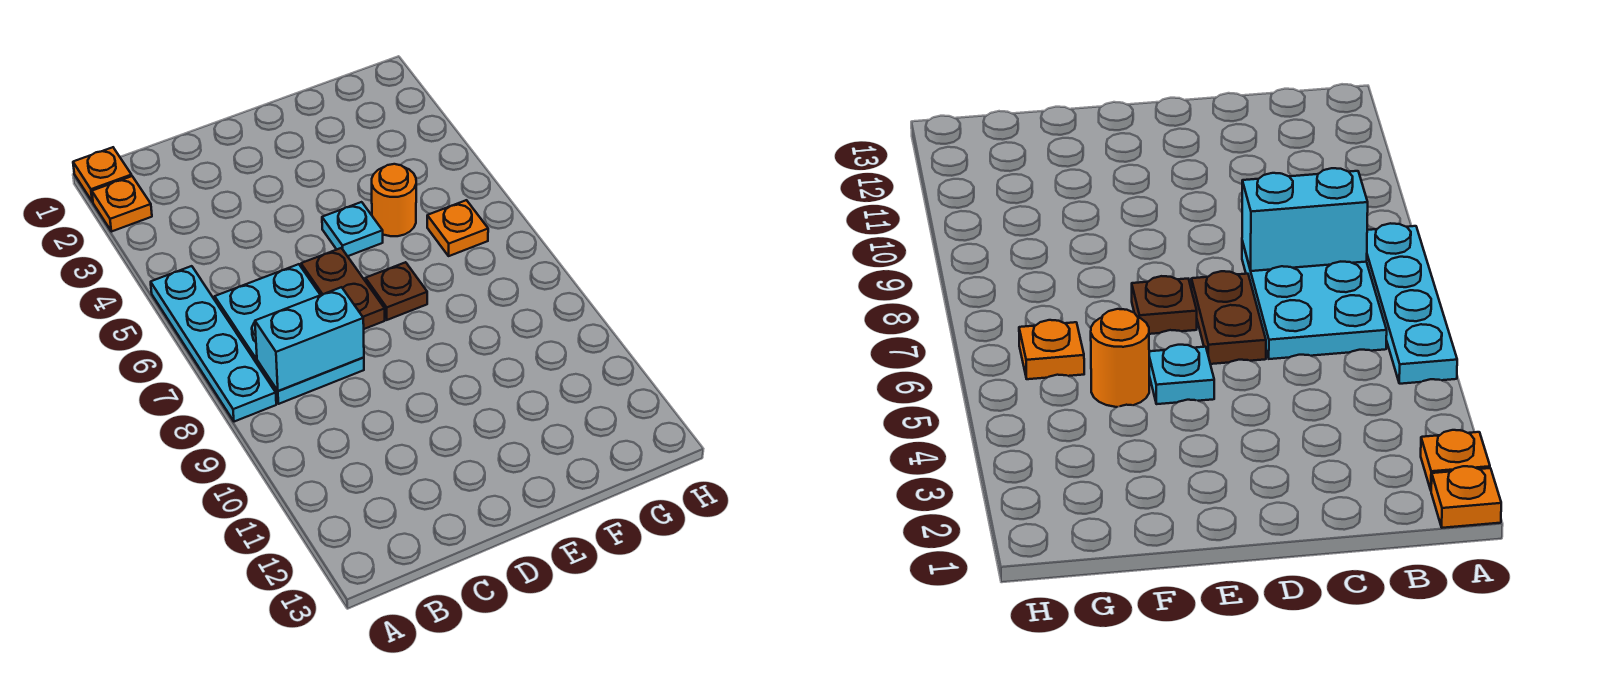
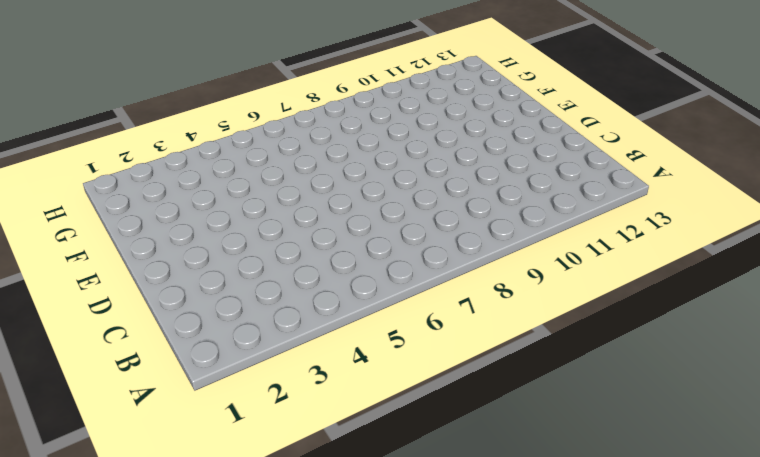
none -> orange 1x1 plate [73,147,132,202]
none -> orange 1x1 plate [92,176,152,232]

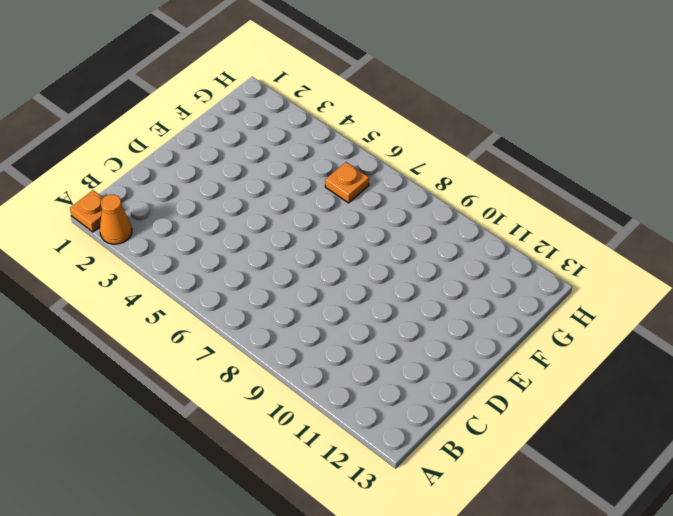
orange 1x1 cone [100,194,132,244] -> orange 1x1 plate [92,176,152,232]
none -> cyan 1x4 plate [151,266,276,422]
none -> cyan 2x3 plate [215,264,364,404]

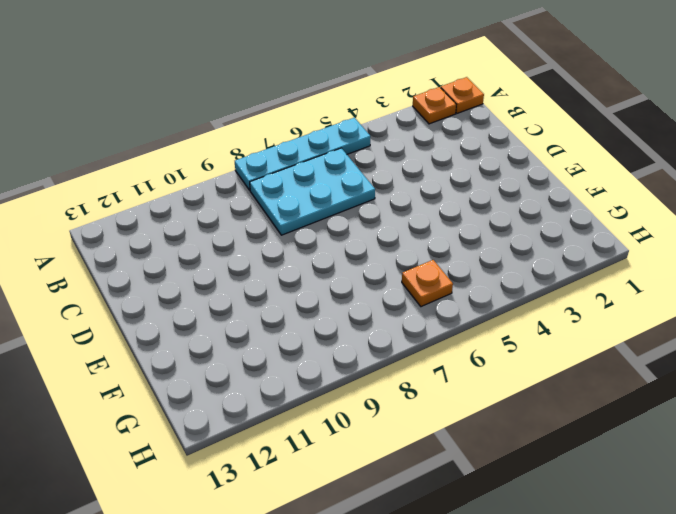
none -> brown 1x2 plate [301,248,385,329]
none -> cyan 1x1 plate [322,202,383,256]

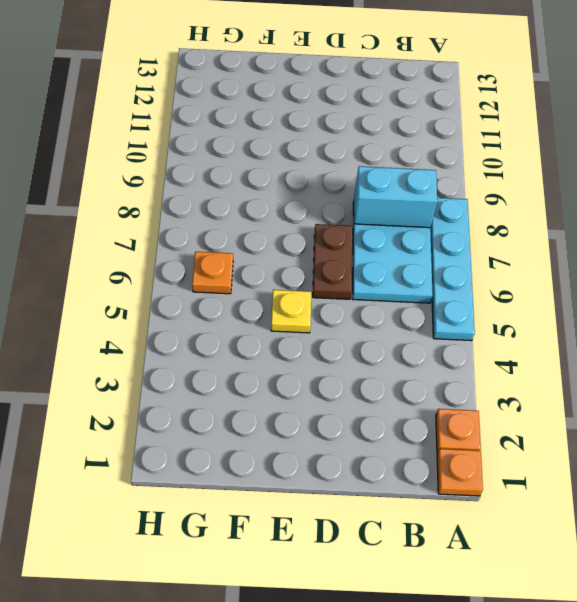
yellow 1x1 plate [271,290,311,333] -> cyan 1x1 plate [322,202,383,256]
none -> brown 1x1 plate [365,262,427,320]
none -> orange 1x1 round brick [372,164,416,236]

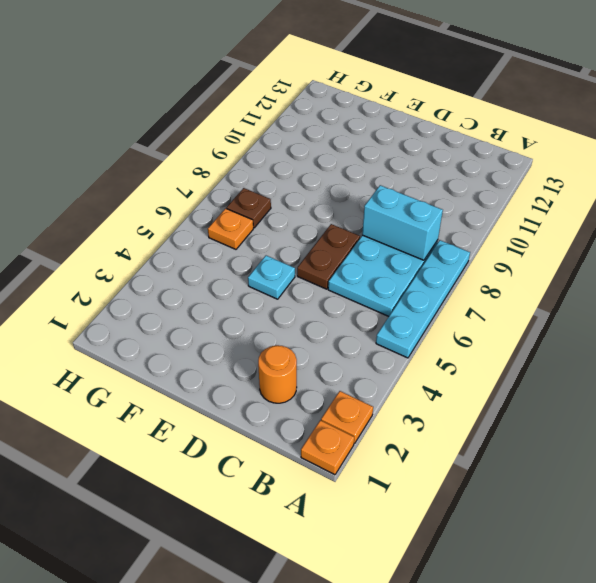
orange 1x1 round brick [258,345,297,403] -> orange 1x1 round brick moved to [372,164,416,236]
brown 1x1 plate [226,188,271,228] -> brown 1x1 plate moved to [365,262,427,320]

